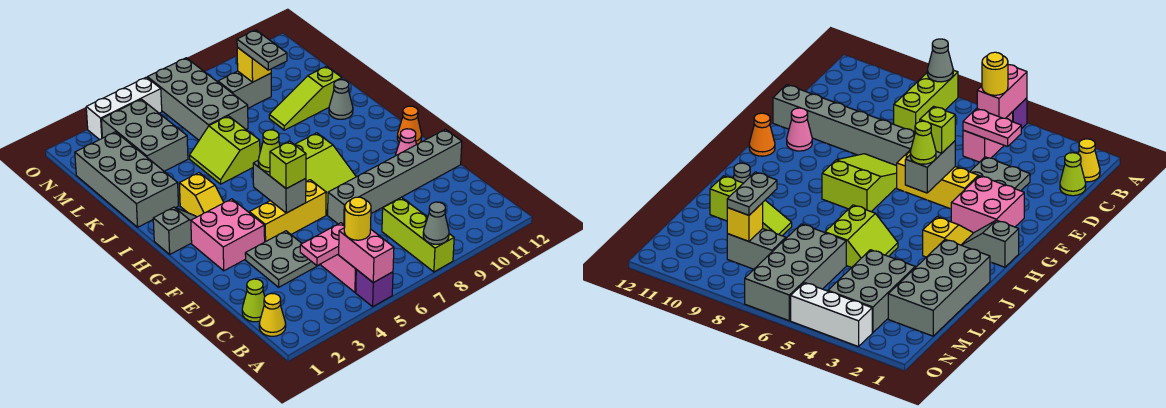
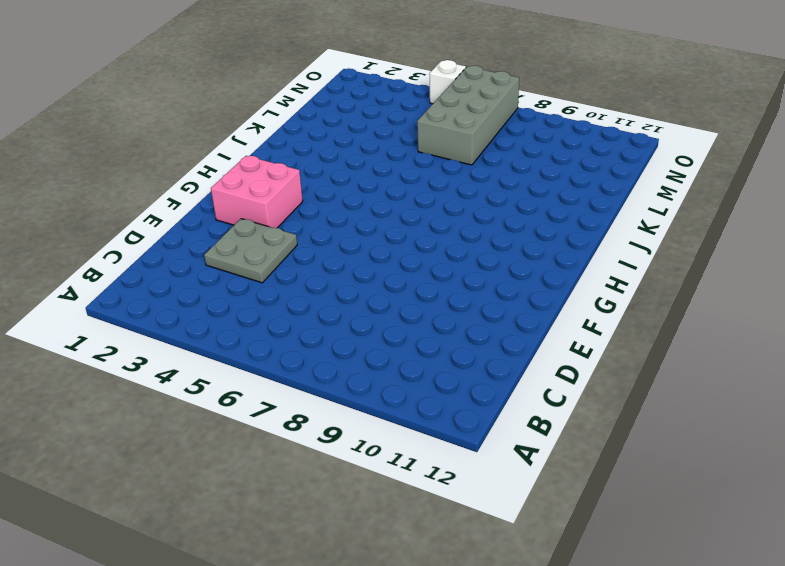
white 1x1 brick [429,60,466,104] -> white 1x3 brick [86,77,162,140]
none -> purple 1x1 brick [356,270,393,307]
none -> lime 1x3 brick [382,198,454,272]
none -> yellow 1x1 cone [259,293,286,336]
none -> pink 1x2 brick [321,254,356,292]

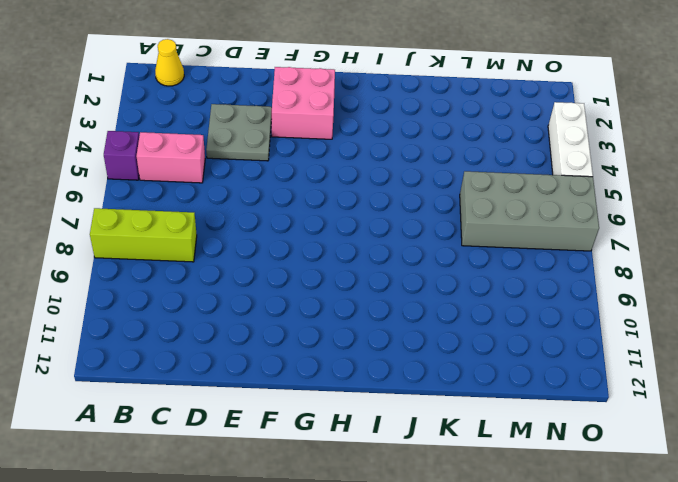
none -> lime 1x1 cone [242,279,265,322]
none -> grey 1x6 brick [328,129,462,225]
none -> yellow 1x3 brick [249,180,326,242]
none -> lime 2x3 slope [295,133,356,215]

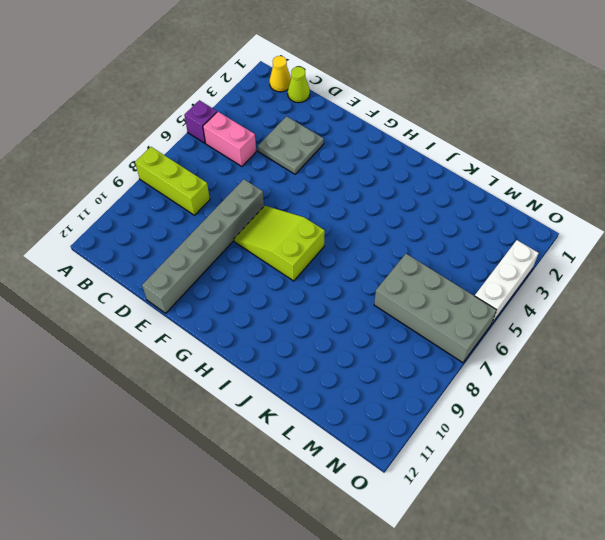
none -> pink 2x2 brick [191,199,265,271]
none -> yellow 1x3 brick [249,180,326,242]
none -> pink 1x1 cone [395,129,416,156]
none -> orange 1x1 cone [397,106,422,145]

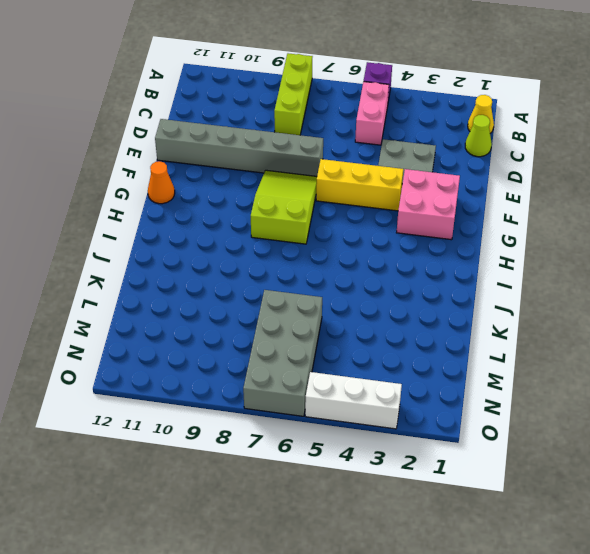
none -> pink 1x1 cone [395,129,416,156]
none -> grey 1x2 slope [153,207,196,254]
none -> yellow 1x2 slope [179,173,224,217]
none -> grey 2x4 brick [75,132,178,227]

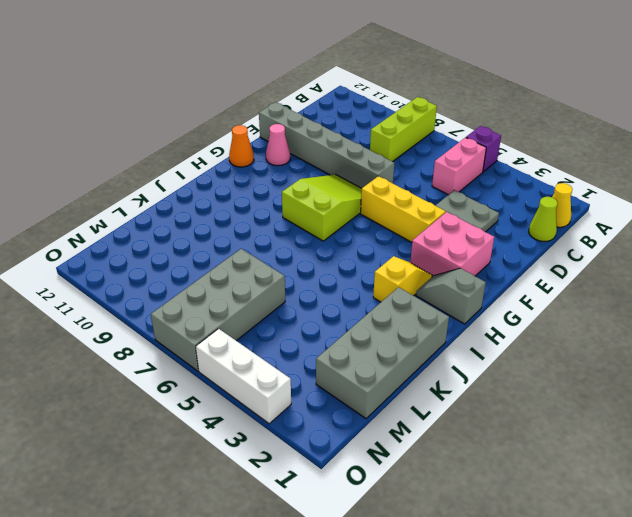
none -> lime 2x2 slope [190,116,260,184]
none -> grey 1x1 cone [329,80,353,119]
none -> lime 1x3 slope [269,66,342,130]
none -> grey 2x3 brick [101,99,188,171]

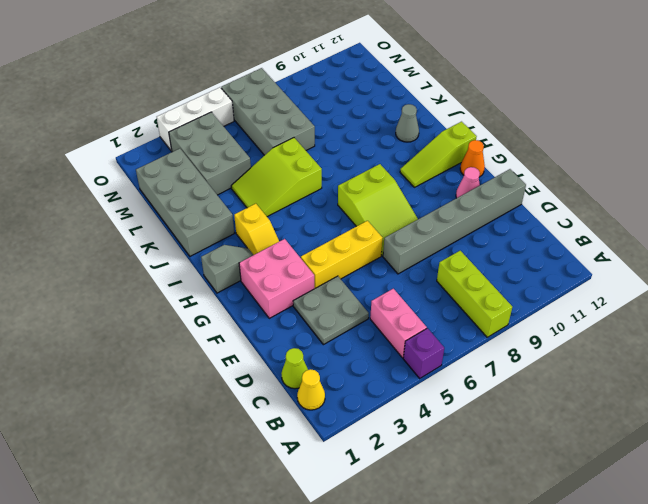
lime 1x3 slope [400,122,477,187] -> lime 1x3 slope moved to [269,66,342,130]
lime 2x3 slope [231,138,322,217] -> lime 2x2 slope [190,116,260,184]
none -> grey 1x2 brick [218,71,271,108]
none -> pink 1x2 brick [339,228,394,283]
none -> grey 1x1 cone [423,202,449,244]
none -> pink 1x2 plate [300,223,345,266]

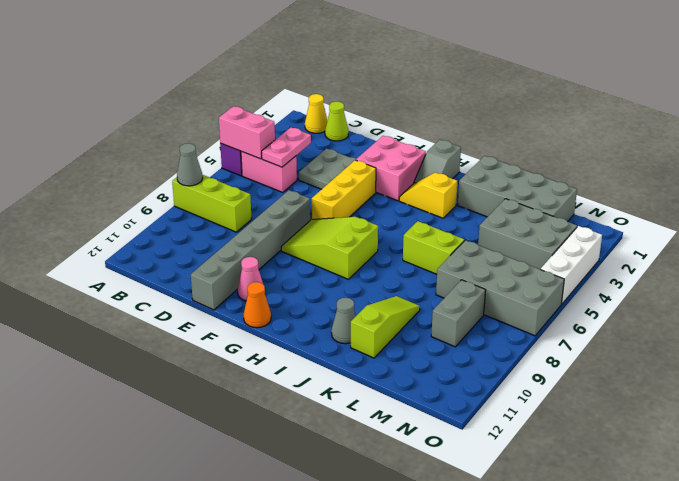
none -> grey 1x2 brick [253,161,306,213]
none -> yellow 1x1 brick [237,47,271,82]
none -> yellow 1x1 round brick [344,197,371,240]
none -> lime 1x1 brick [270,141,306,189]

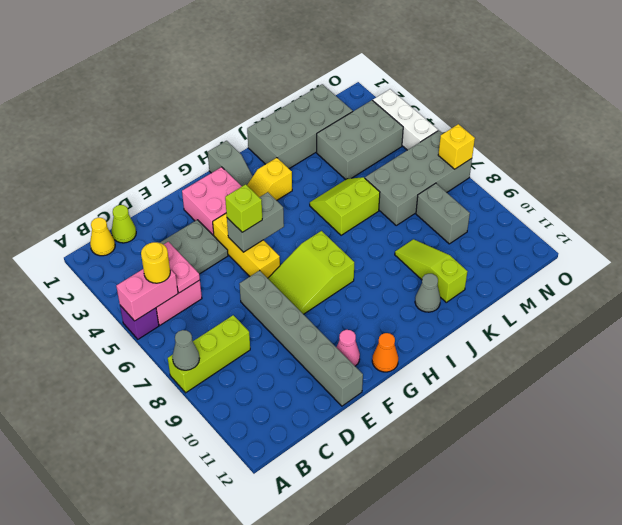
yellow 1x1 brick [438,124,475,169] -> yellow 1x1 brick moved to [237,47,271,82]
none -> lime 1x1 cone [258,130,280,172]
none -> grey 1x2 plate [237,30,287,70]

